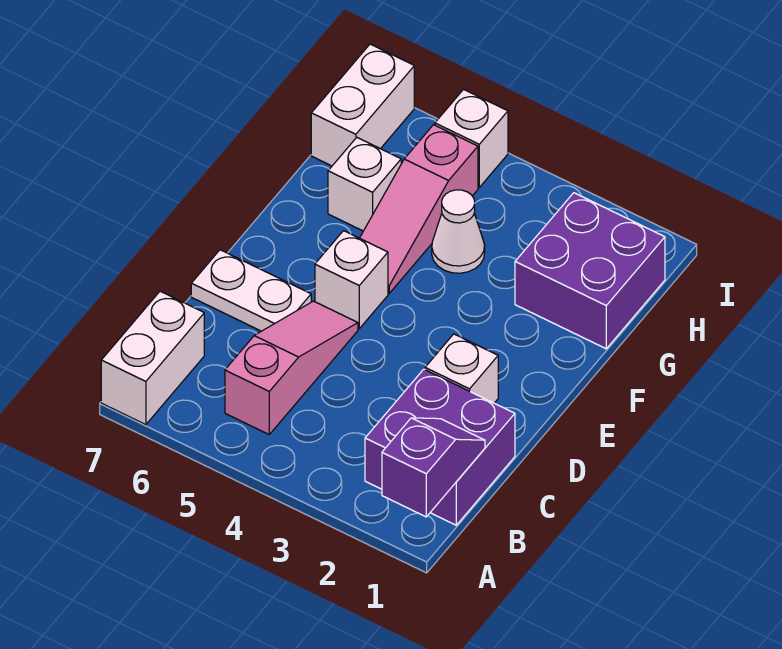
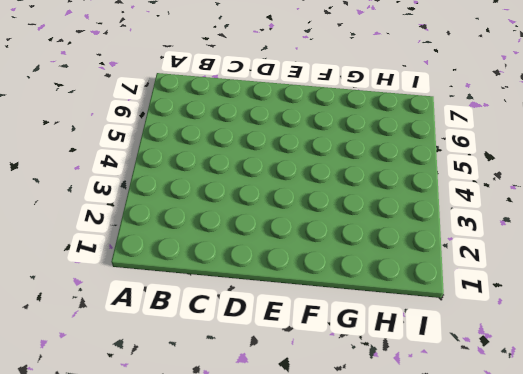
none -> white 1x2 brick [101,291,204,425]
none -> purple 2x2 brick [365,369,515,525]
none -> pink 1x3 slope [225,301,358,434]

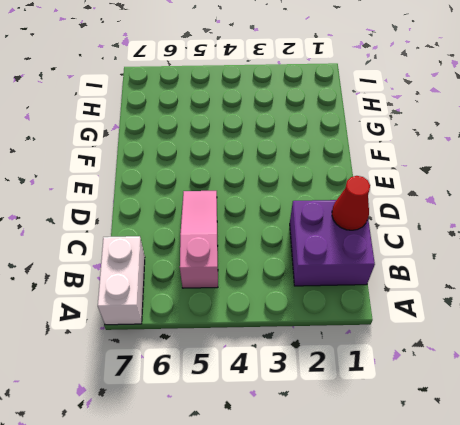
red 1x1 cone [332,176,370,230] -> none
none -> white 1x1 brick [425,334,498,403]
none -> white 1x2 plate [191,250,311,331]
none -> white 1x1 brick [315,231,388,329]

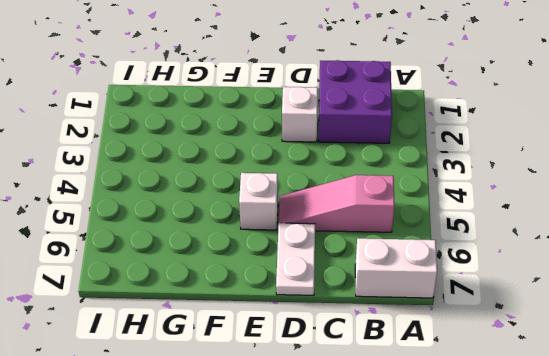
none -> pink 1x3 slope [360,125,478,293]
none -> purple 2x2 brick [515,193,665,349]
none -> white 1x1 cone [432,190,485,273]

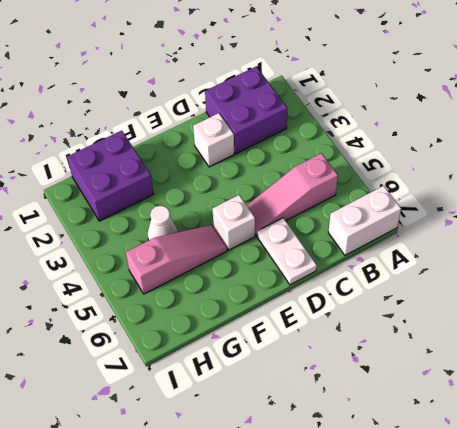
none -> white 1x1 brick [328,138,401,231]
none -> white 1x2 brick [311,44,414,166]
none -> white 1x1 brick [435,89,508,187]

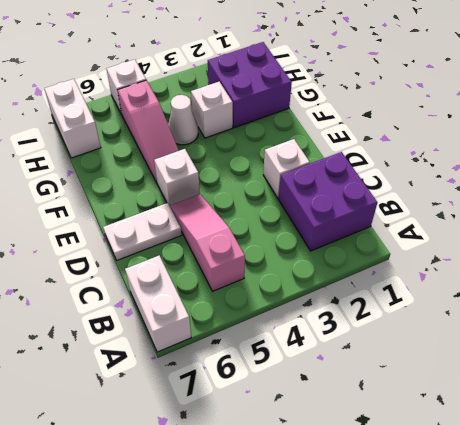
white 1x1 brick [191,82,233,138] -> white 1x1 brick moved to [328,138,401,231]
none -> purple 1x2 slope [382,418,485,517]

